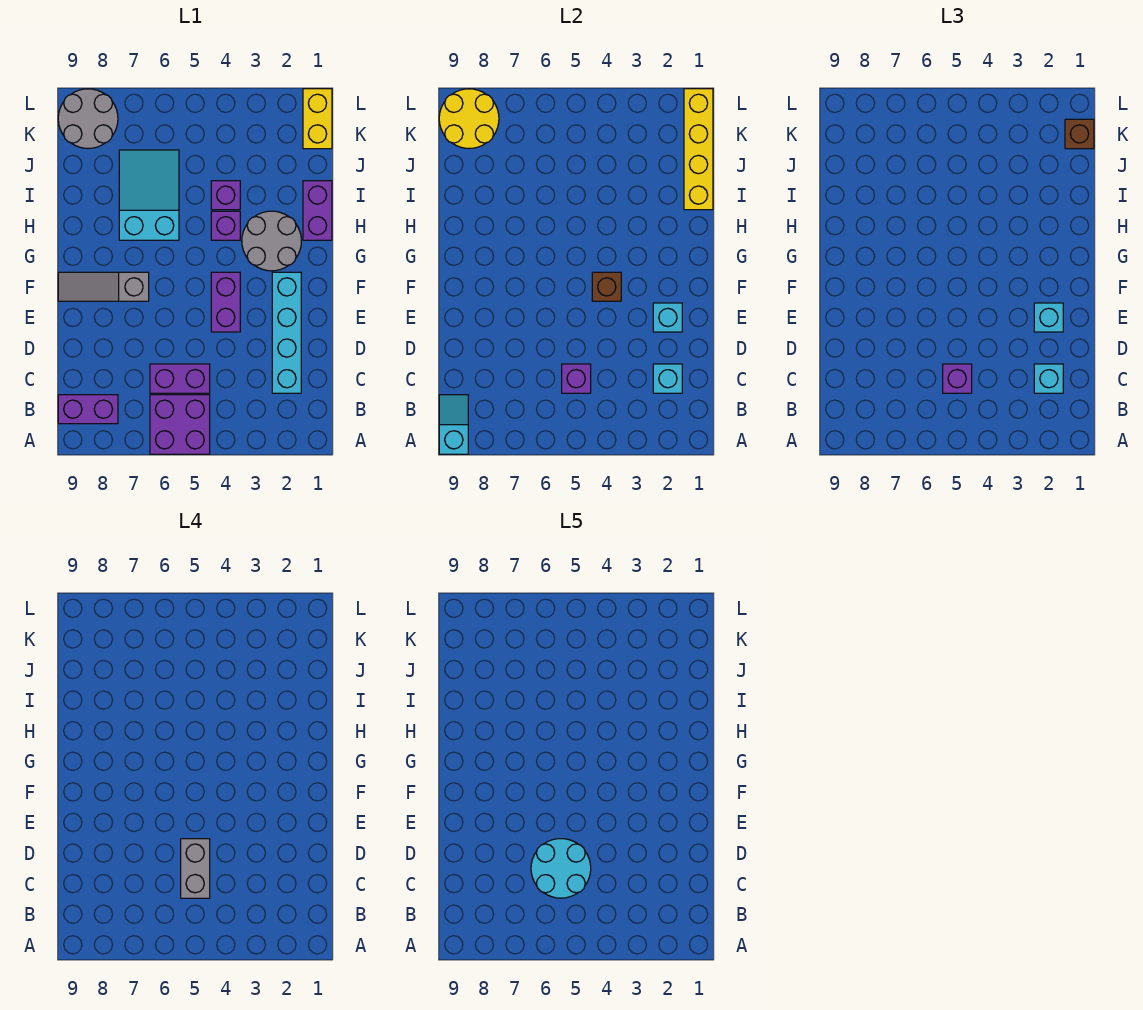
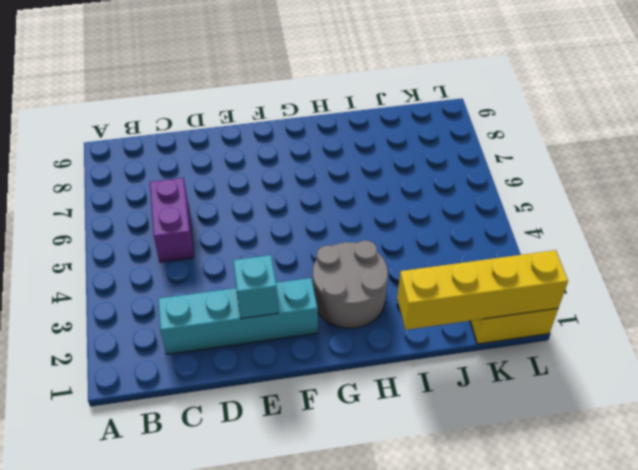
none -> purple 2x2 brick [150,395,210,454]
none -> purple 1x2 brick [58,395,118,424]
none -> purple 1x2 brick [211,272,240,332]

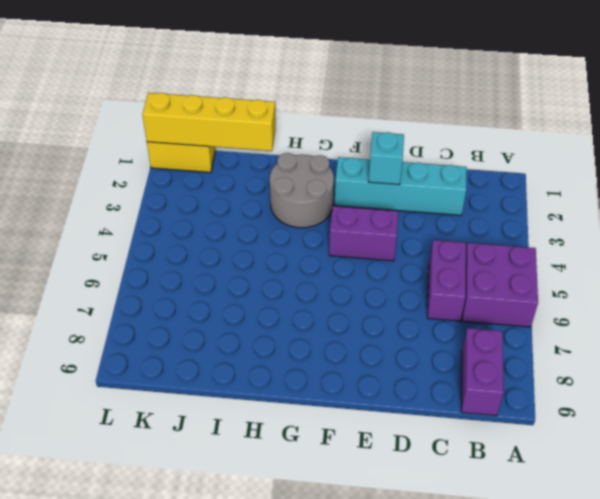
none -> grey 1x3 slope [58,272,149,301]
none -> purple 1x2 brick [303,181,332,240]
none -> purple 1x1 brick [211,211,240,240]

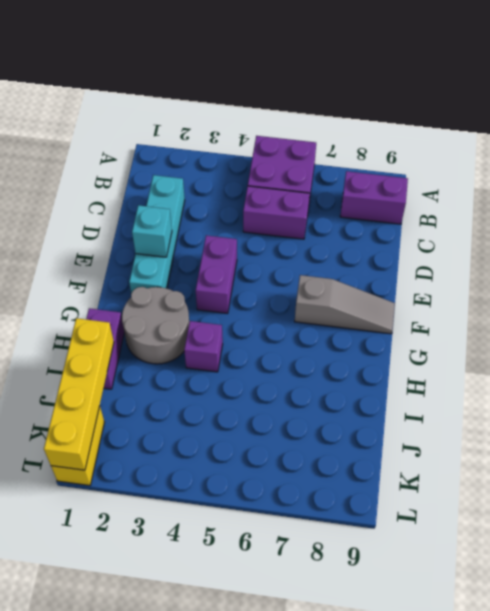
none -> cyan 2x3 slope [119,150,179,240]
none -> purple 1x1 brick [211,181,240,210]
none -> grey 2x2 round brick [58,89,118,148]

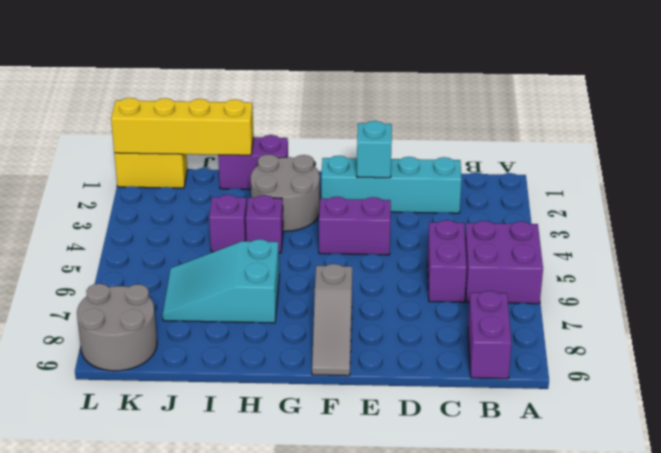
none -> cyan 1x2 slope [439,395,468,454]
none -> cyan 1x1 brick [653,364,682,393]
none -> purple 1x1 brick [562,364,591,393]

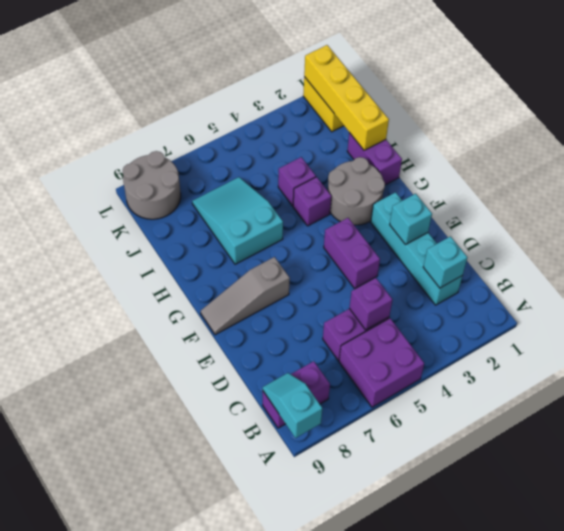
none -> brown 1x1 brick [592,272,621,301]
none -> yellow 2x2 round brick [439,89,499,148]
none -> cyan 1x1 brick [1034,364,1063,393]

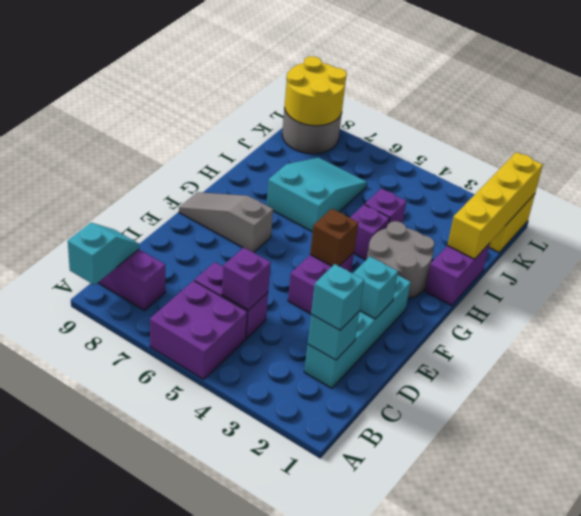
none -> purple 1x1 brick [943,364,972,393]
none -> cyan 1x1 brick [1034,303,1063,332]
none -> brown 1x1 brick [1065,119,1094,149]

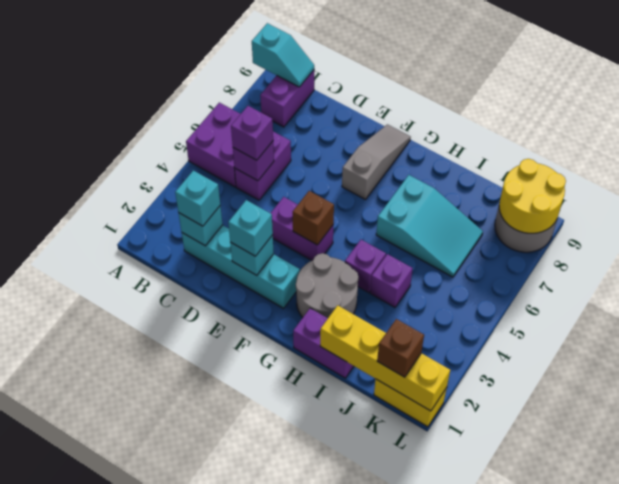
none -> grey 1x2 brick [181,839,210,898]
none -> cyan 2x2 round brick [531,839,591,898]

